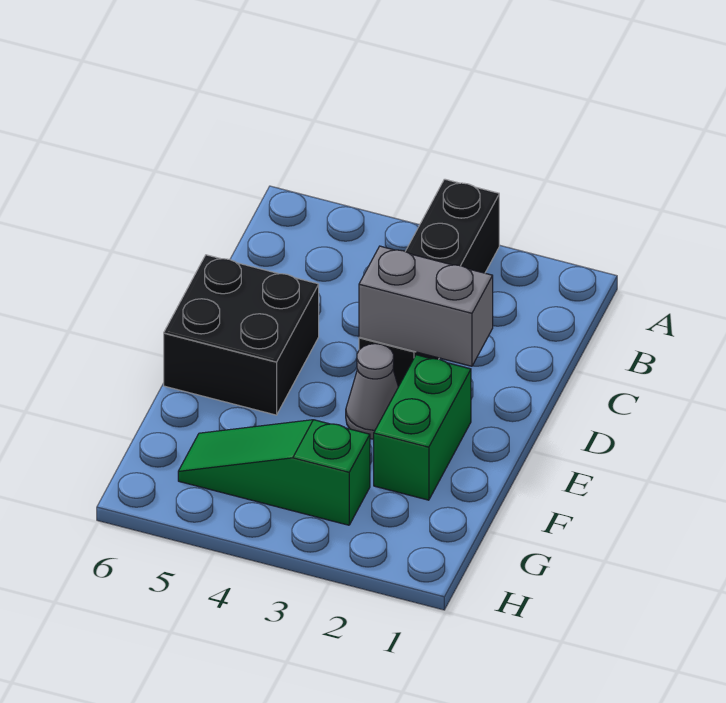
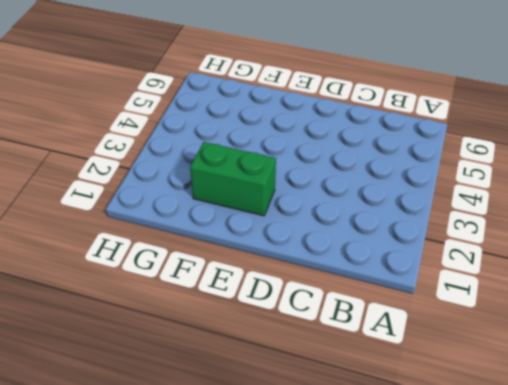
none -> black 1x4 brick [359,179,499,387]
none -> black 2x2 brick [164,255,319,415]

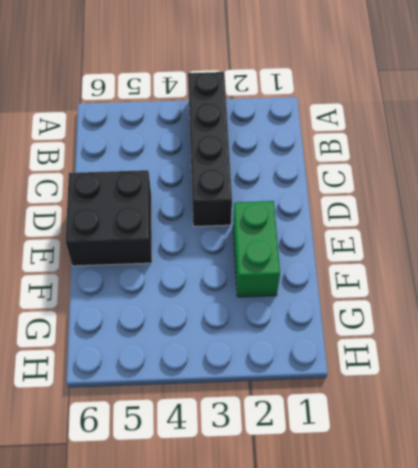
none -> grey 1x1 cone [346,344,398,439]
none -> green 1x3 slope [178,420,370,525]

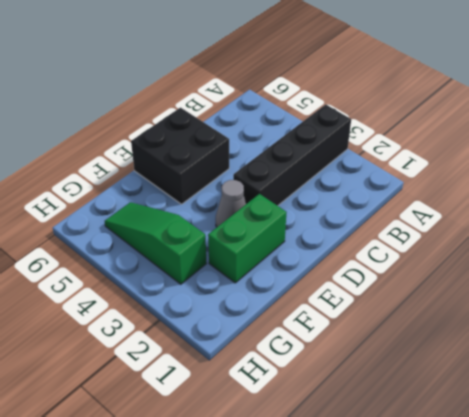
none -> grey 1x2 brick [359,246,493,366]

